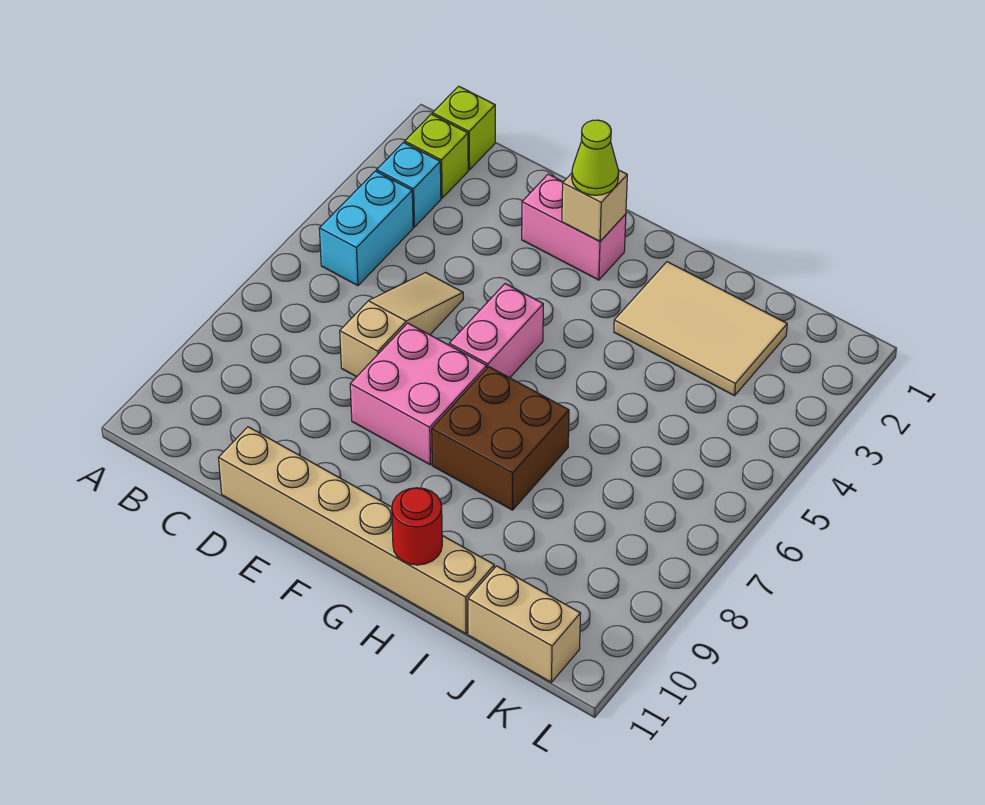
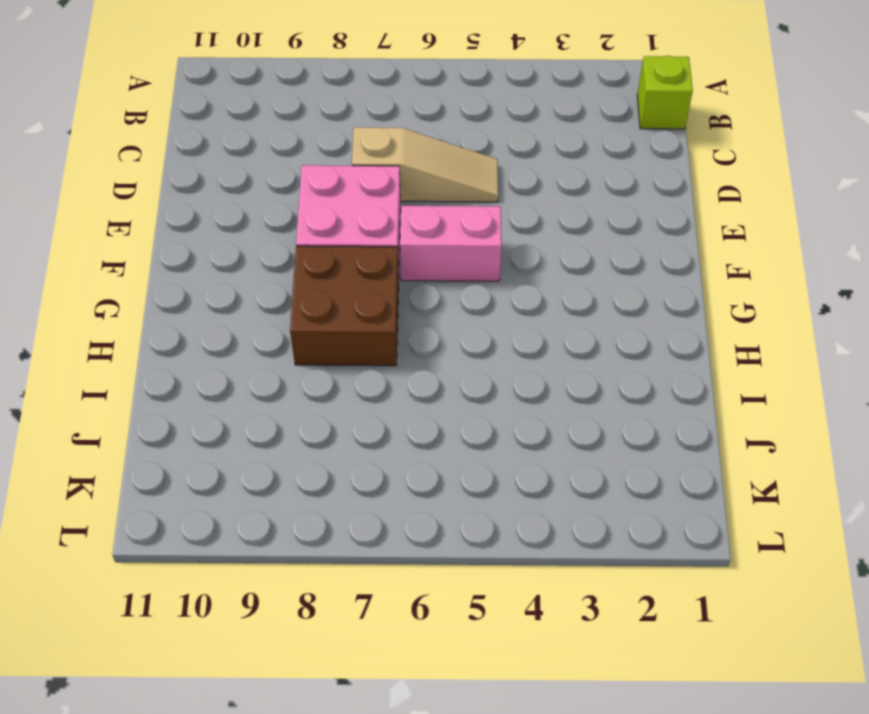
none -> lime 1x1 brick [405,114,468,198]
none -> cyan 1x1 brick [377,143,441,227]
none -> cyan 1x2 brick [319,171,413,286]

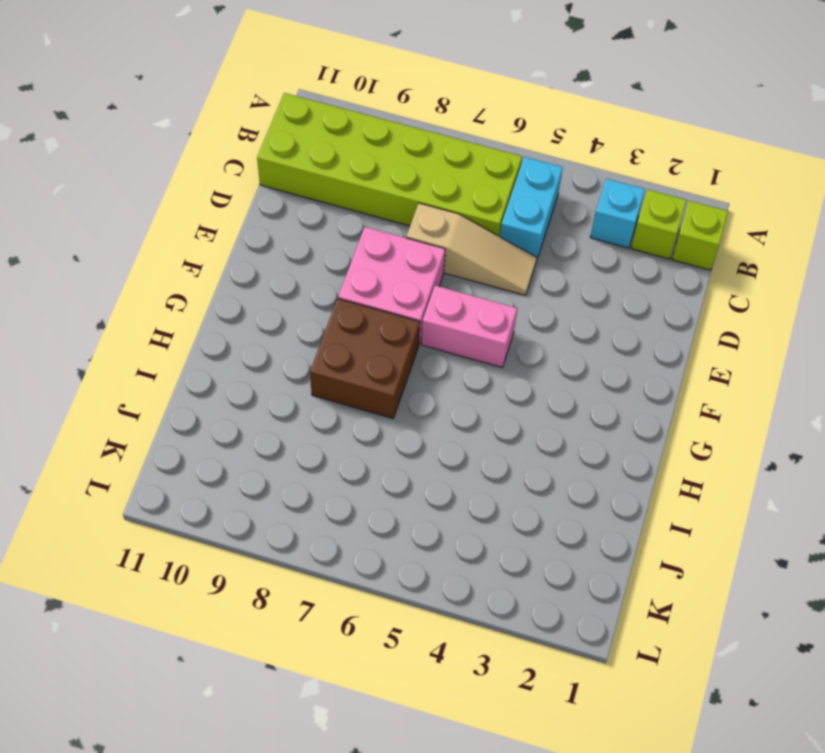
cyan 1x2 brick [500,157,563,259] -> cyan 1x2 brick turned to [319,171,413,286]
lime 2x6 brick [257,93,522,237] -> none
none -> tan 1x6 brick [219,427,494,634]
none -> pink 1x2 brick [522,174,626,280]
none -> tan 2x3 tile [614,262,787,396]

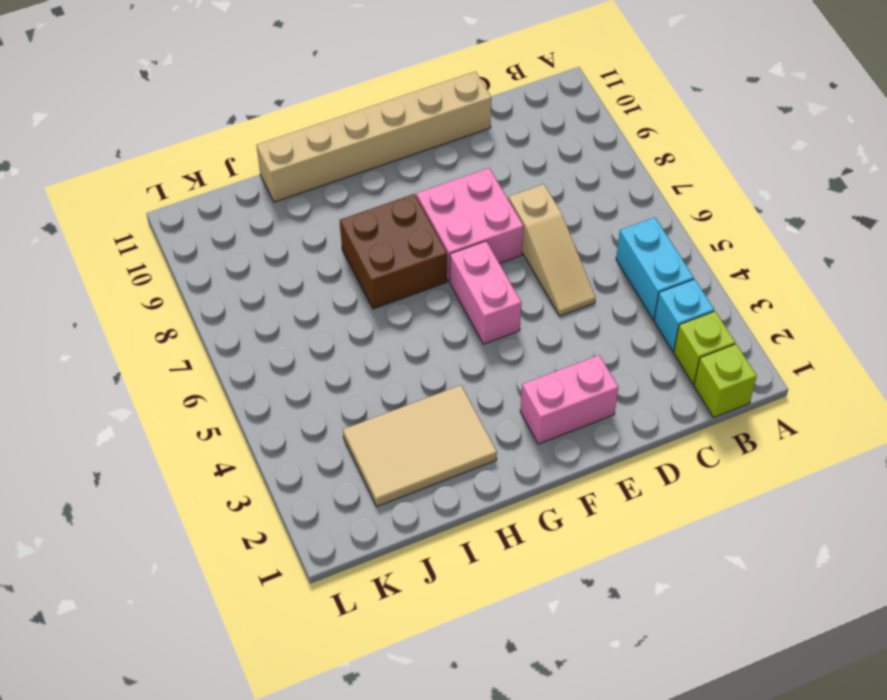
none -> tan 1x2 brick [468,566,581,682]
none -> tan 1x1 brick [562,170,627,242]
none -> red 1x1 round brick [392,488,442,565]

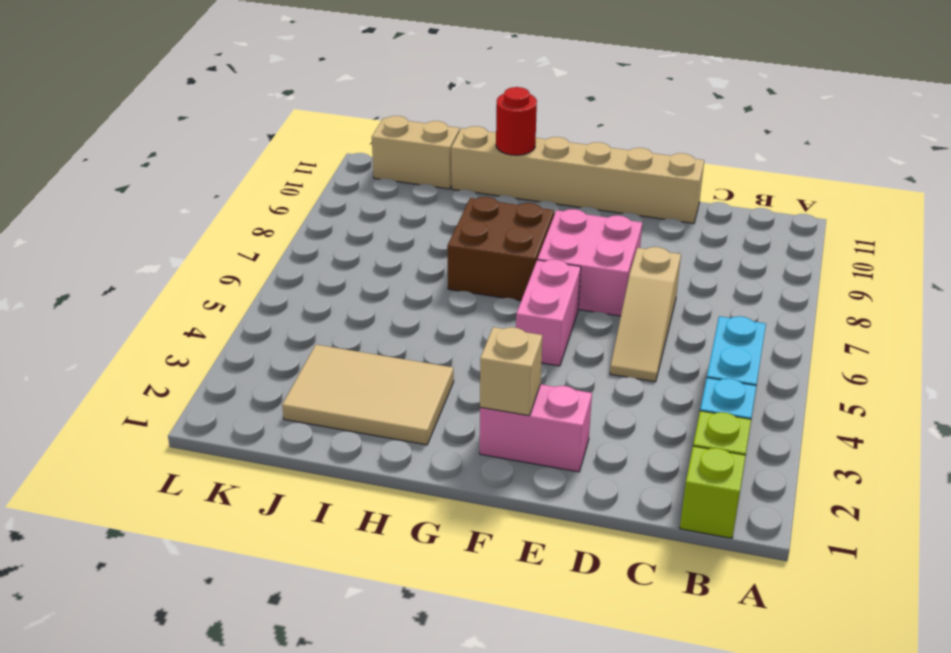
none -> lime 1x1 cone [572,120,619,195]

